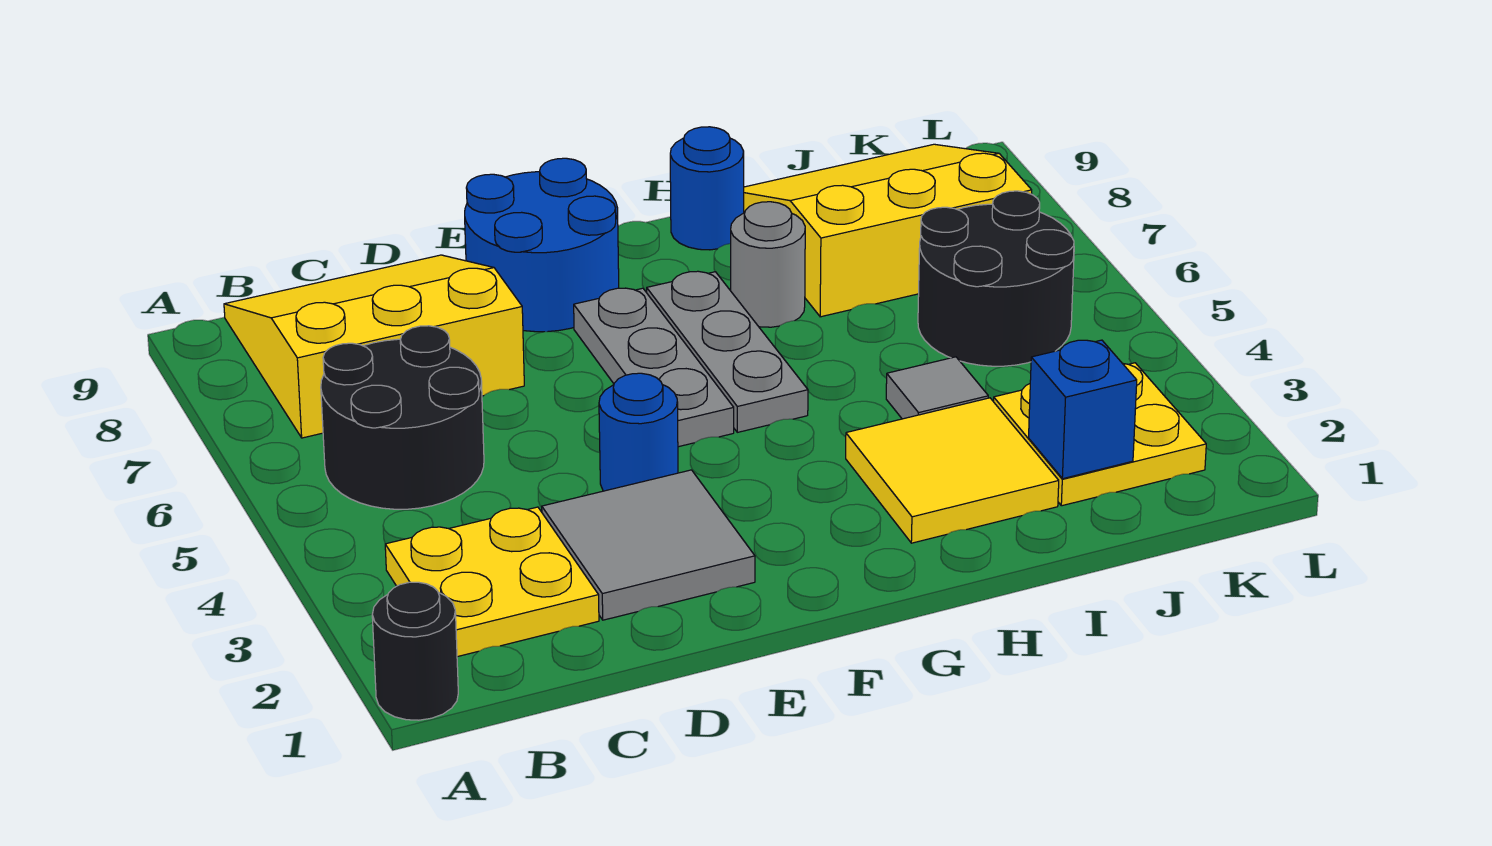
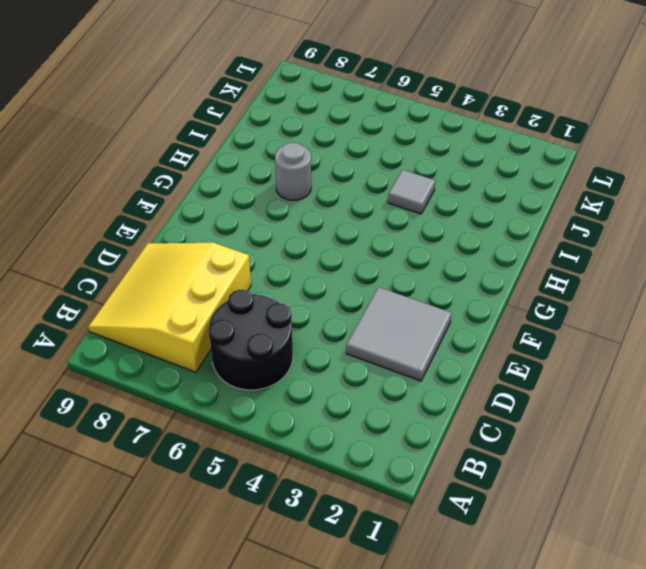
none -> black 1x1 round brick [372,582,458,720]
none -> yellow 2x2 plate [385,507,599,657]
none -> blue 1x1 round brick [599,373,678,491]

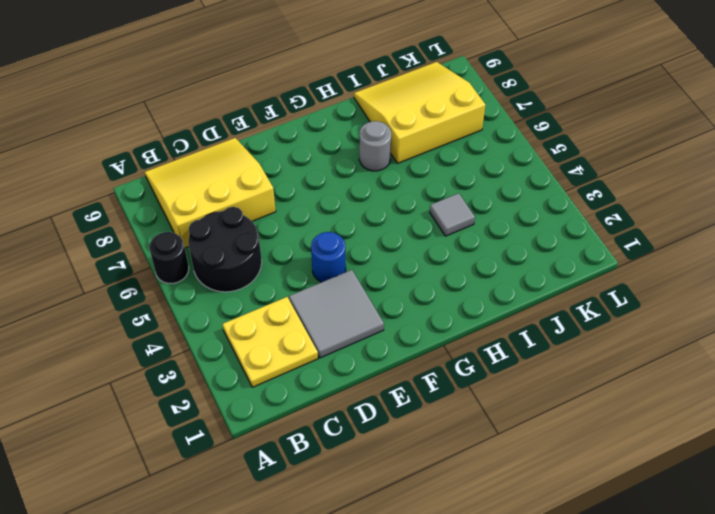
black 1x1 round brick [149,232,189,283] -> black 1x1 round brick moved to [372,582,458,720]
none -> blue 2x2 round brick [465,158,619,332]
none -> grey 1x3 plate [574,288,734,447]
none -> grey 1x3 plate [647,271,808,432]

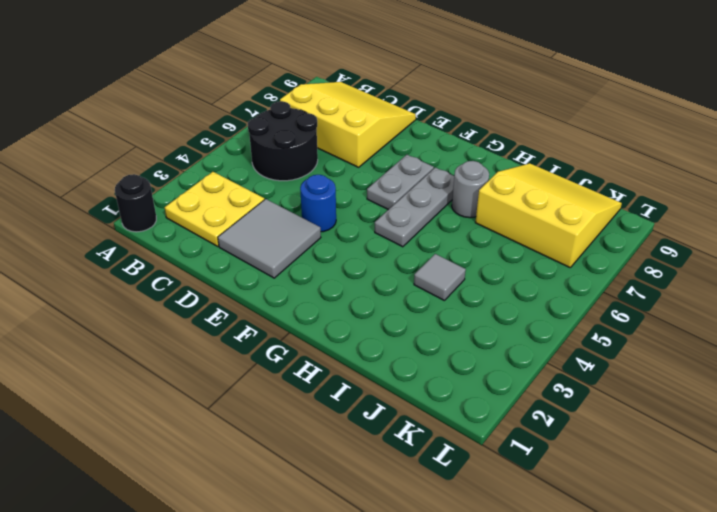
grey 1x2 plate [367,155,434,210] -> grey 1x3 plate [574,288,734,447]
none -> blue 2x2 round brick [465,158,619,332]
none -> yellow 2x2 tile [846,398,1059,543]
none -> blue 1x1 round brick [670,127,744,250]

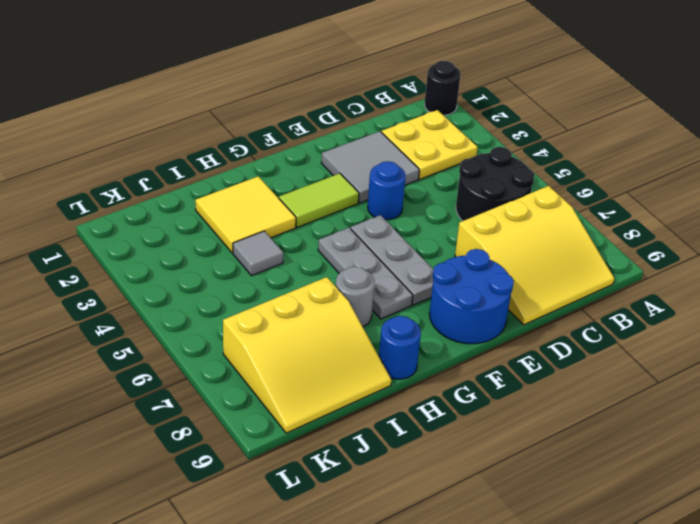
lime 1x2 tile [279,173,359,227] -> none
none -> yellow 2x2 plate [994,363,1206,506]
none -> black 2x2 round brick [918,191,1074,366]
none -> blue 1x1 brick [1029,340,1137,479]

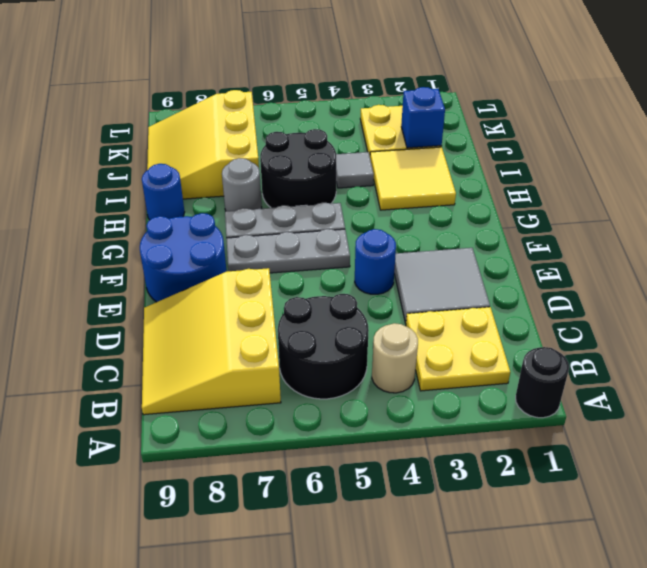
tan 1x1 round brick [372,323,418,393] -> none
black 2x2 round brick [260,129,336,208] -> black 2x2 round brick moved to [918,191,1074,366]

